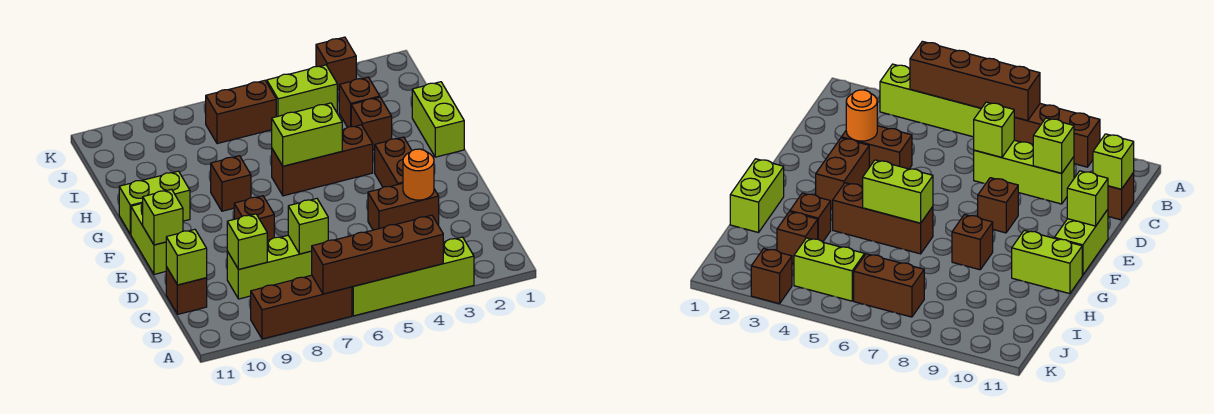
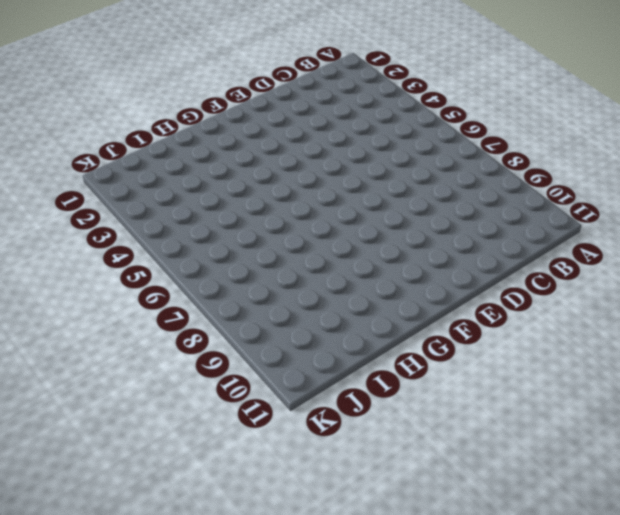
none -> lime 1x4 brick [352,237,474,316]
none -> brown 1x3 brick [251,275,352,339]
none -> lime 1x3 brick [227,236,312,299]

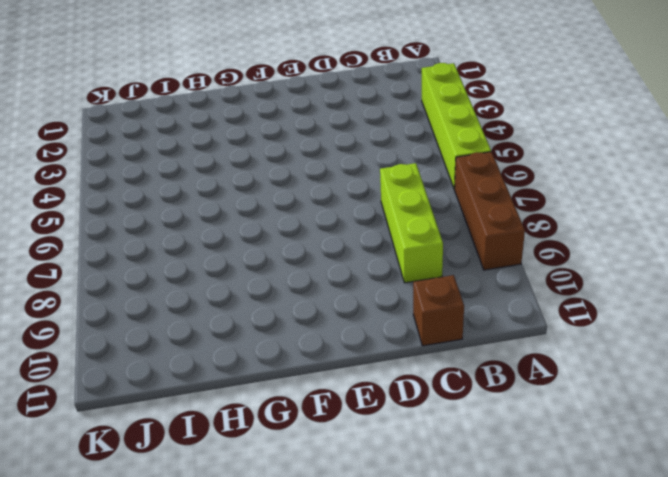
none -> brown 1x2 brick [368,183,439,230]
none -> brown 1x2 brick [375,137,412,187]
none -> brown 1x1 brick [234,196,274,241]

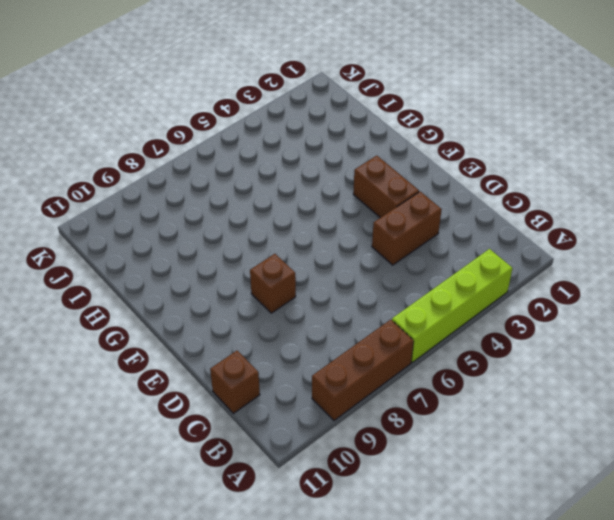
none -> lime 1x3 brick [227,236,312,299]
none -> lime 1x2 brick [131,203,166,274]
none -> lime 1x2 brick [412,82,464,157]

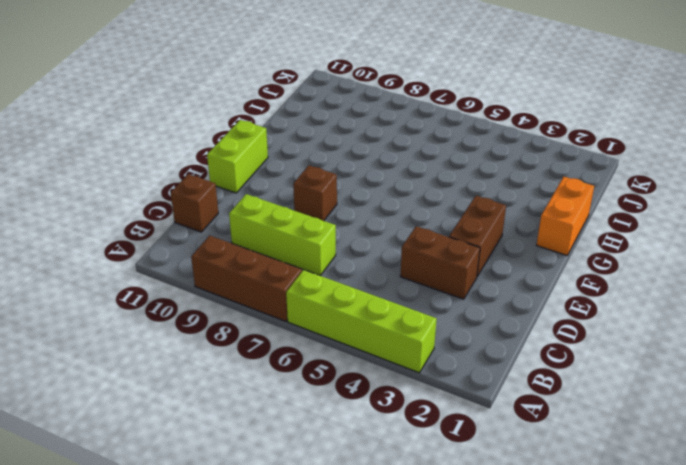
orange 1x2 brick [537,177,594,255] -> lime 1x2 brick [412,82,464,157]
none -> brown 1x3 brick [272,125,373,196]
none -> brown 1x1 brick [211,156,251,211]
none -> lime 1x2 brick [119,171,190,234]

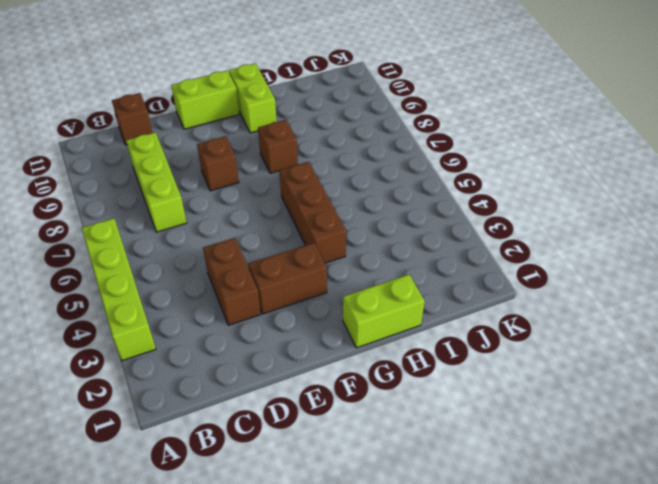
none -> brown 1x3 brick [251,275,352,339]
none -> brown 1x1 brick [351,97,392,150]
none -> brown 1x1 brick [339,77,380,127]

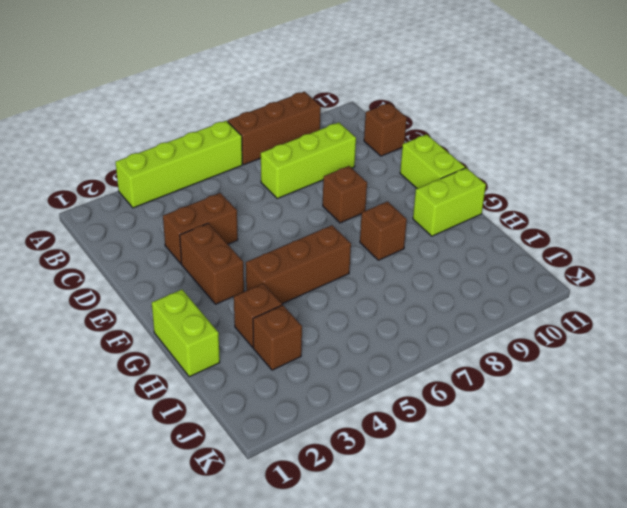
none -> lime 1x2 brick [267,65,337,117]
none -> brown 1x2 brick [206,80,276,144]
none -> brown 1x1 brick [316,37,356,90]

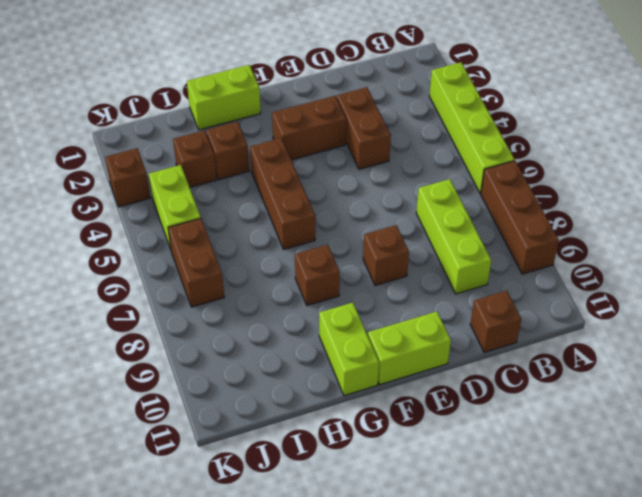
none -> brown 1x4 brick [312,215,443,294]
none -> lime 1x1 brick [288,199,328,254]
none -> lime 1x1 brick [227,214,267,270]

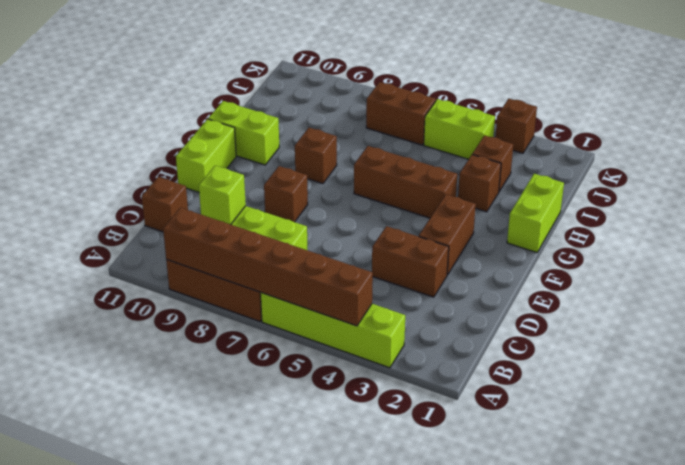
brown 1x6 brick [163,208,373,326] -> brown 1x4 brick [312,215,443,294]
none -> lime 1x1 brick [288,199,328,254]
none -> lime 1x1 brick [166,229,207,285]
none -> orange 1x1 round brick [403,149,434,200]

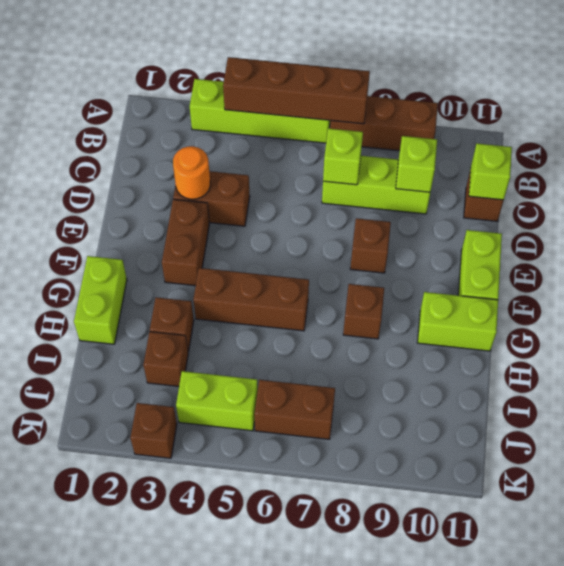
none -> lime 1x1 brick [143,189,183,245]
none -> lime 1x2 brick [272,103,342,166]

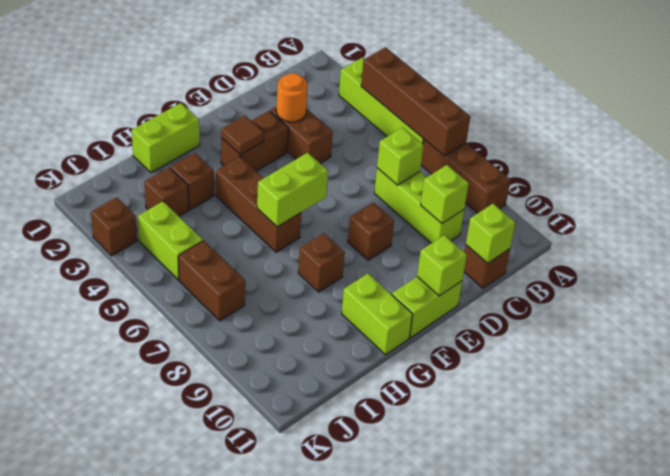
brown 1x1 tile [221,116,264,155] -> none
lime 1x2 brick [257,153,328,227] -> lime 1x2 brick turned to [272,103,342,166]

